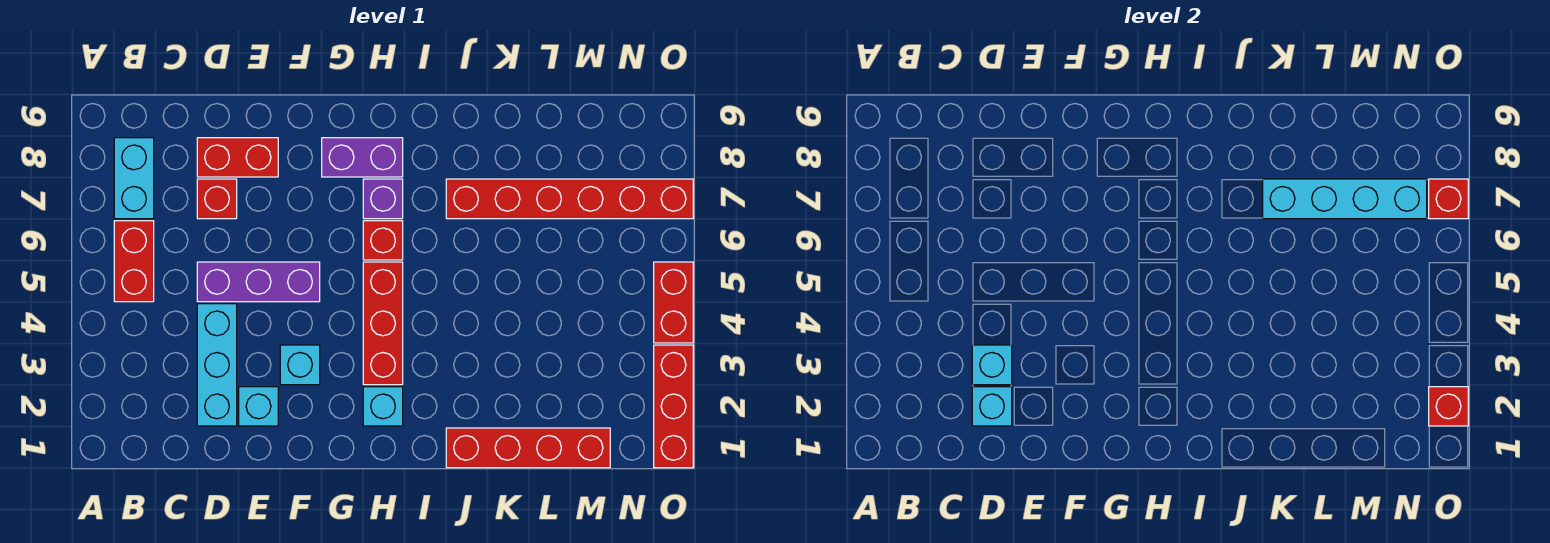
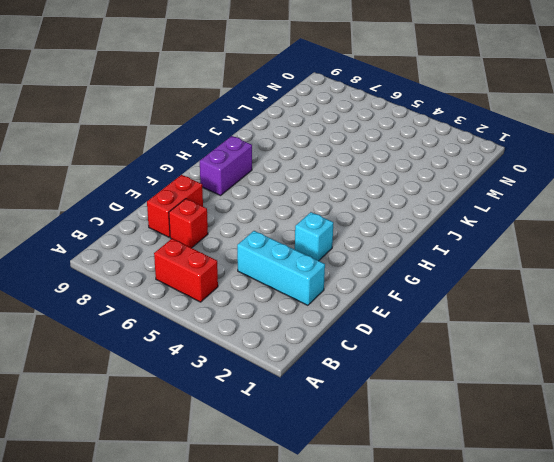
none -> cyan 1x2 brick [114,138,154,219]
none -> purple 1x3 brick [197,262,320,302]
none -> cyan 1x1 brick [239,387,278,426]

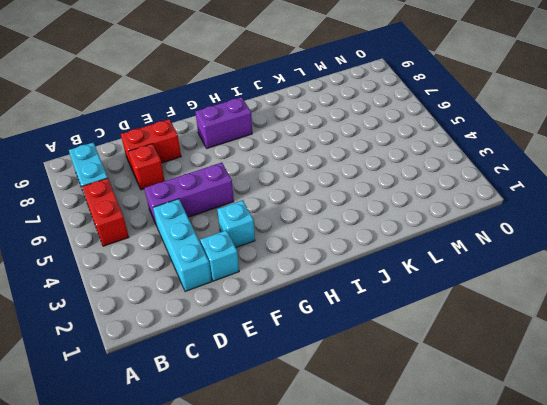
none -> cyan 1x1 brick [363,387,403,426]
none -> red 1x3 brick [363,262,403,385]
none -> red 1x1 brick [363,221,403,260]

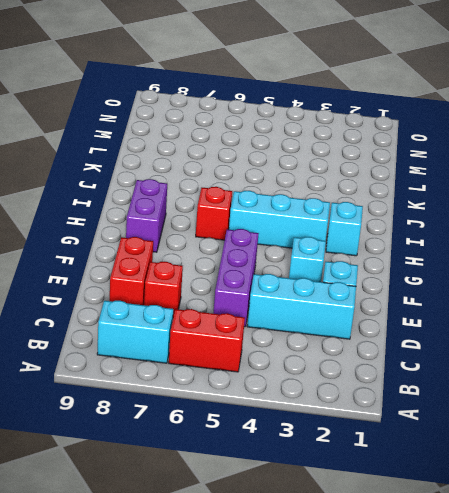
cyan 1x3 brick [229,191,330,248] -> red 1x3 brick [363,262,403,385]
none -> purple 1x1 brick [363,179,403,219]
none -> red 1x4 brick [446,428,610,468]
none -> red 1x6 brick [446,179,693,219]

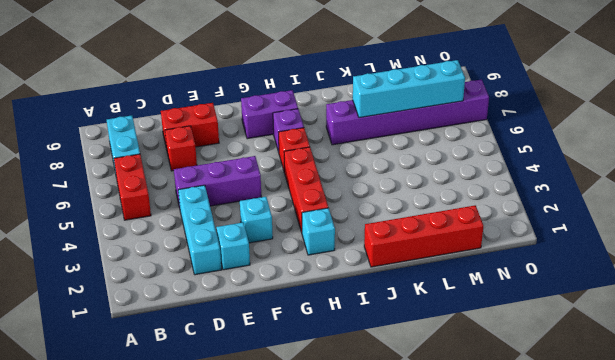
purple 1x6 brick [326,80,489,145] -> red 1x6 brick [446,179,693,219]
none -> red 1x3 brick [654,345,693,468]
none -> red 1x2 brick [654,262,693,343]
none -> cyan 1x1 brick [972,387,1012,426]

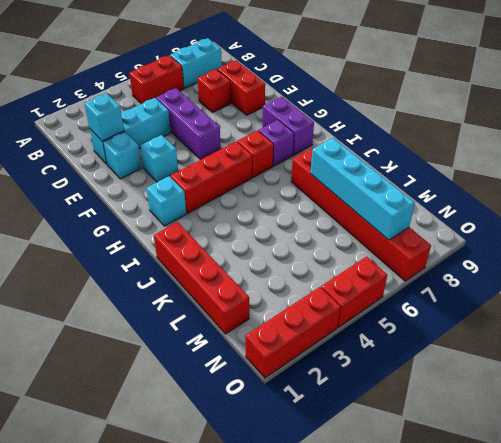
none -> cyan 1x1 brick [972,345,1012,385]
none -> red 1x1 brick [1429,387,1468,426]
none -> red 1x1 brick [1429,179,1468,219]

